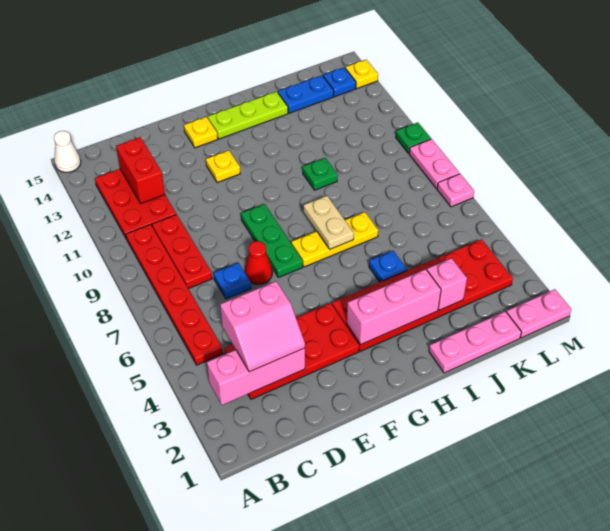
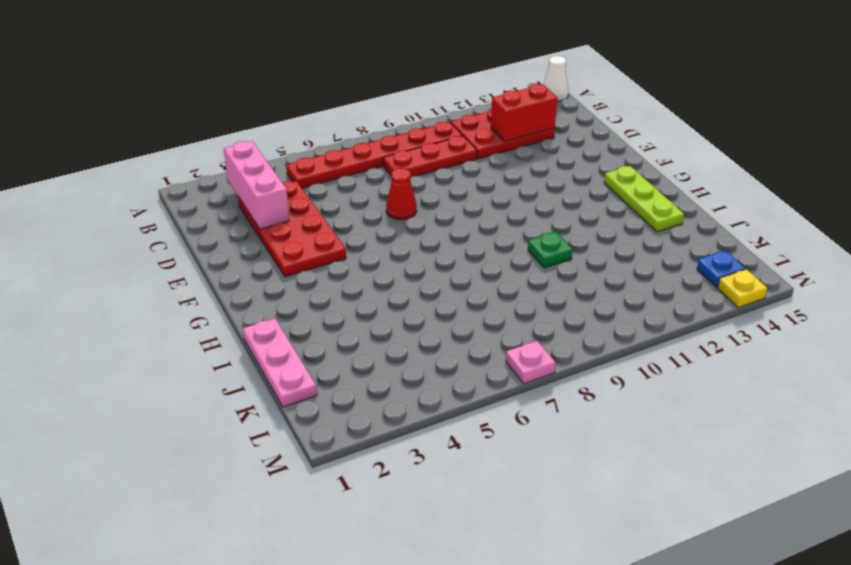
none -> blue 1x1 plate [214,263,251,299]
none -> green 1x3 plate [241,204,303,277]
none -> yellow 1x1 plate [206,150,240,183]

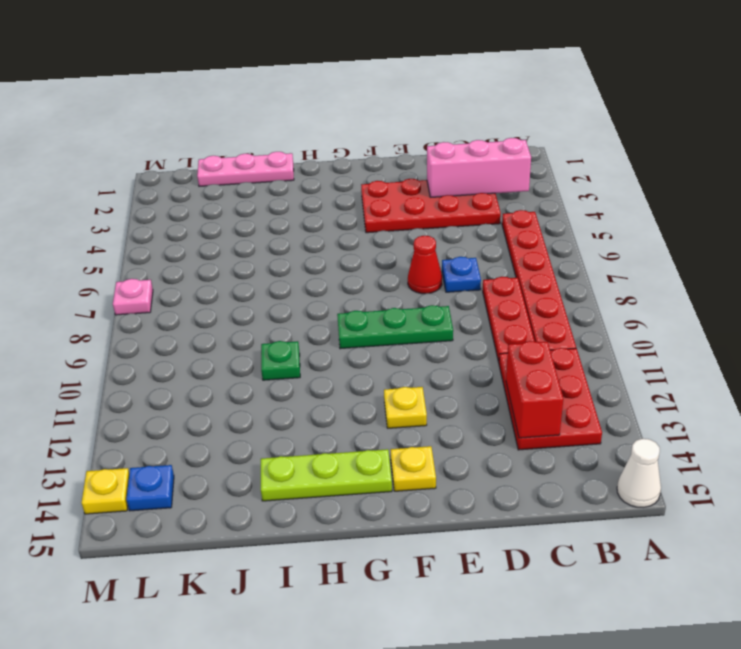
green 1x3 plate [337,305,453,349] -> green 1x3 plate turned to [241,204,303,277]
none -> red 2x6 plate [332,239,513,351]
none -> yellow 1x3 plate [291,212,378,267]
none -> blue 1x1 plate [369,251,407,282]

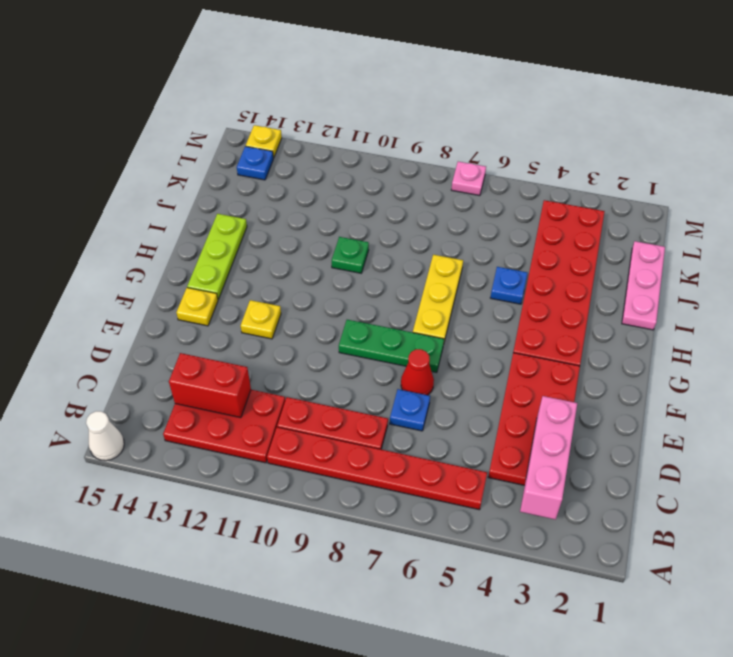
none -> blue 1x2 plate [278,75,334,113]
none -> pink 1x2 plate [507,289,571,338]
none -> pink 1x2 plate [409,139,459,189]

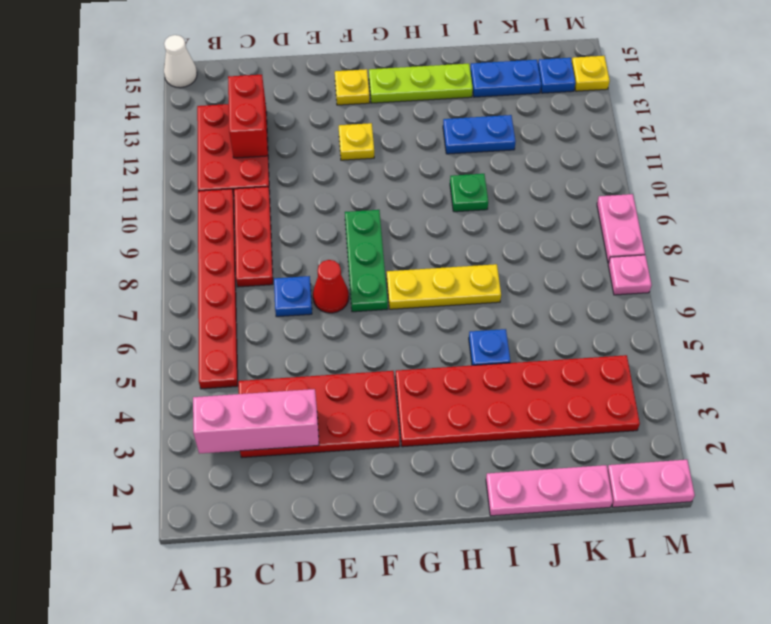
blue 1x2 plate [443,115,516,154] -> none
none -> green 1x1 plate [396,122,431,153]
none -> pink 1x3 brick [347,269,441,344]
none -> tan 1x2 plate [304,196,354,249]

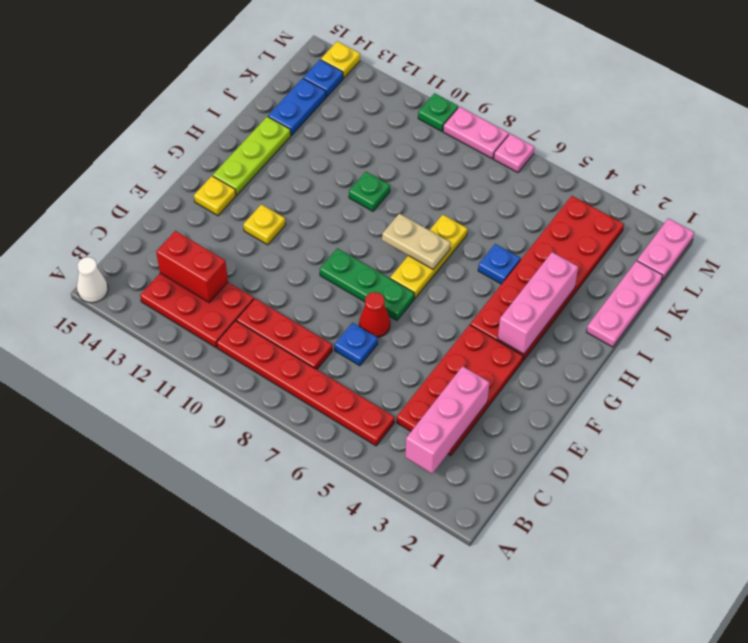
none -> pink 1x1 brick [427,258,467,310]
none -> pink 2x2 slope [220,281,305,372]

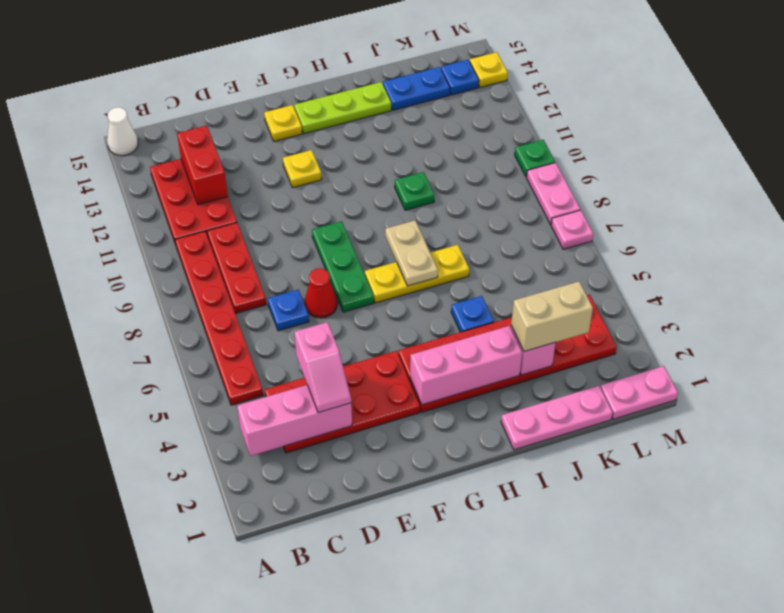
pink 1x2 slope [294,322,351,413] -> pink 2x2 slope [220,281,305,372]
tan 1x2 brick [511,282,593,351] -> none

